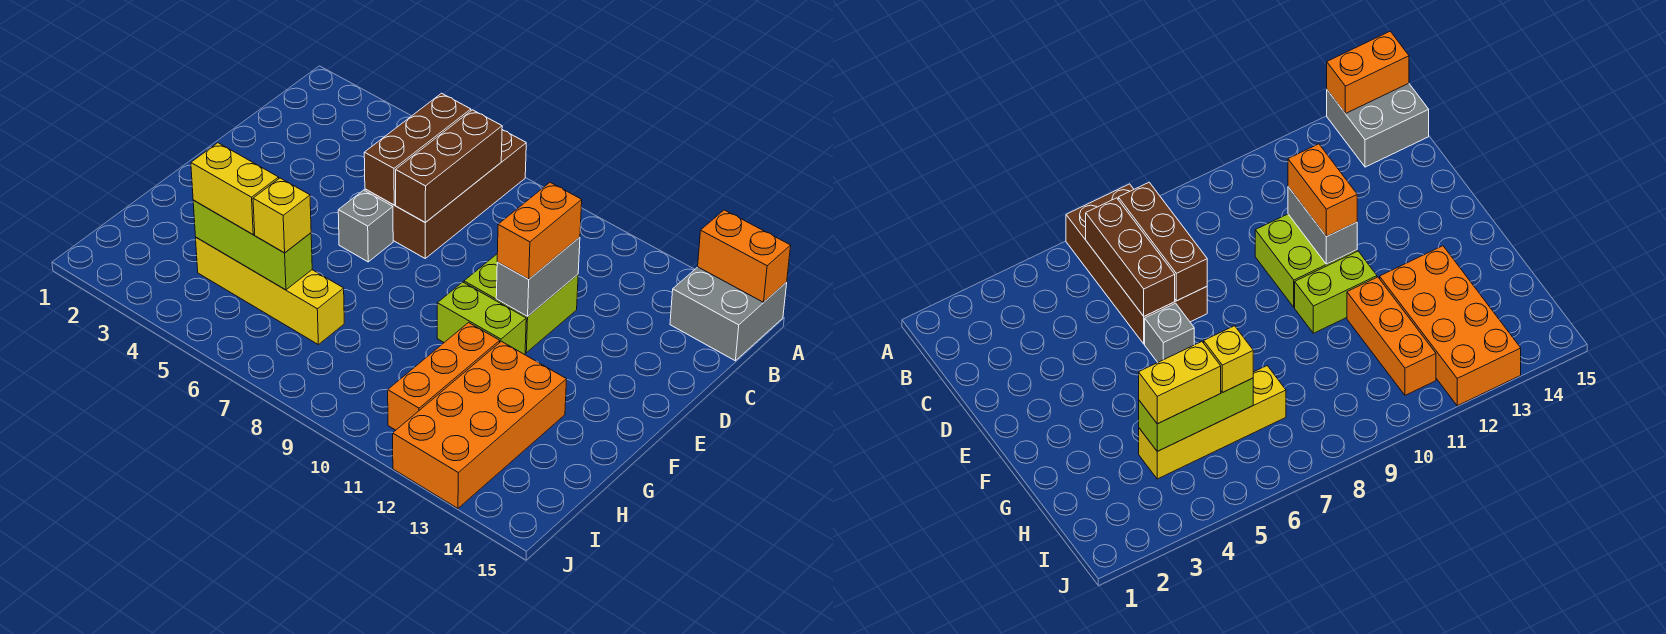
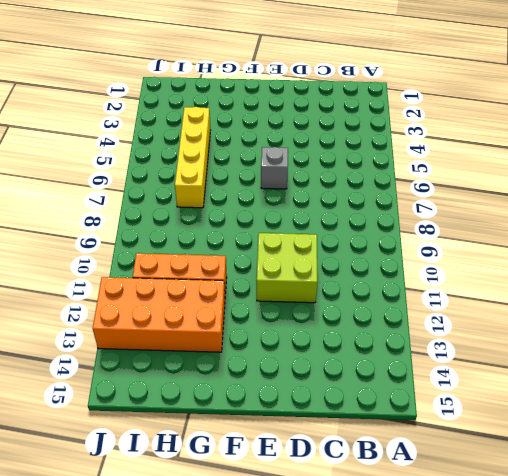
none -> brown 2x4 brick [365,130,526,258]
none -> grey 2x2 brick [670,267,787,361]
none -> lime 1x2 brick [437,282,526,355]

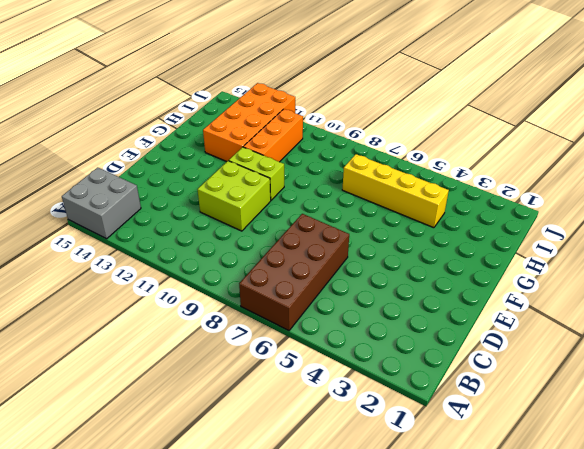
none -> grey 1x1 brick [338,190,393,262]
none -> orange 1x2 brick [698,210,791,302]
none -> brown 1x3 brick [364,93,471,205]

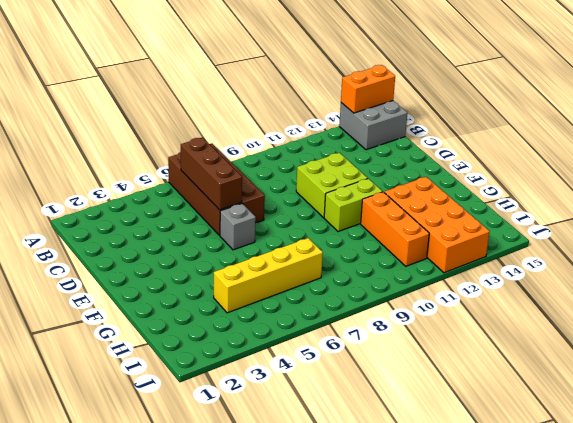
none -> brown 1x3 brick [396,110,502,223]
none -> grey 1x2 brick [496,237,580,317]
none -> lime 1x3 brick [193,200,312,290]

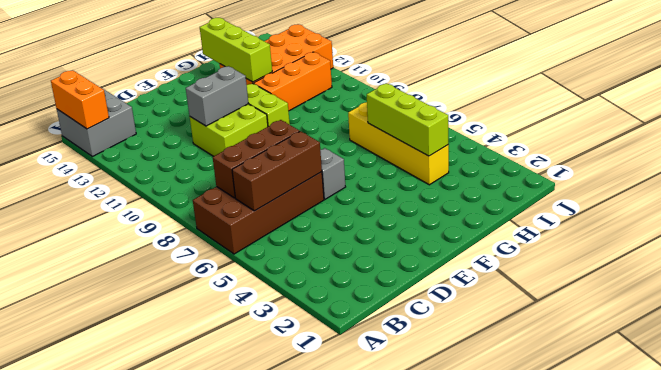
lime 1x3 brick [200,18,272,82] -> none
none -> orange 1x2 brick [497,182,582,279]
none -> yellow 1x2 brick [191,143,279,234]
none -> yellow 1x1 brick [253,178,311,253]

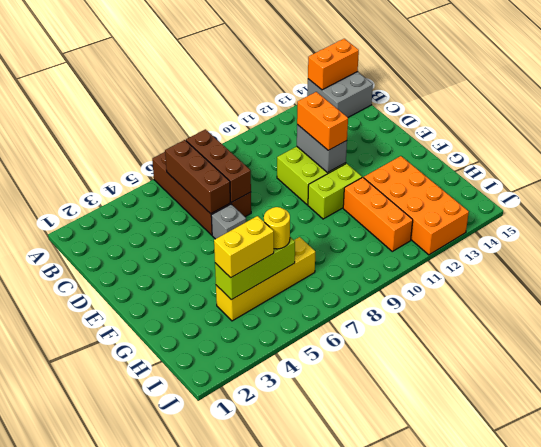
yellow 1x1 round brick [264,207,290,249] -> yellow 1x1 brick [253,178,311,253]

